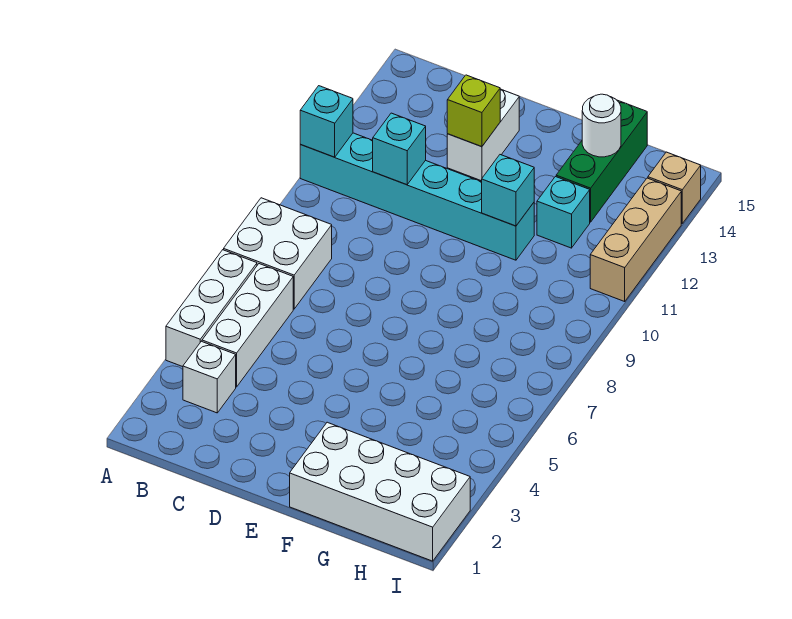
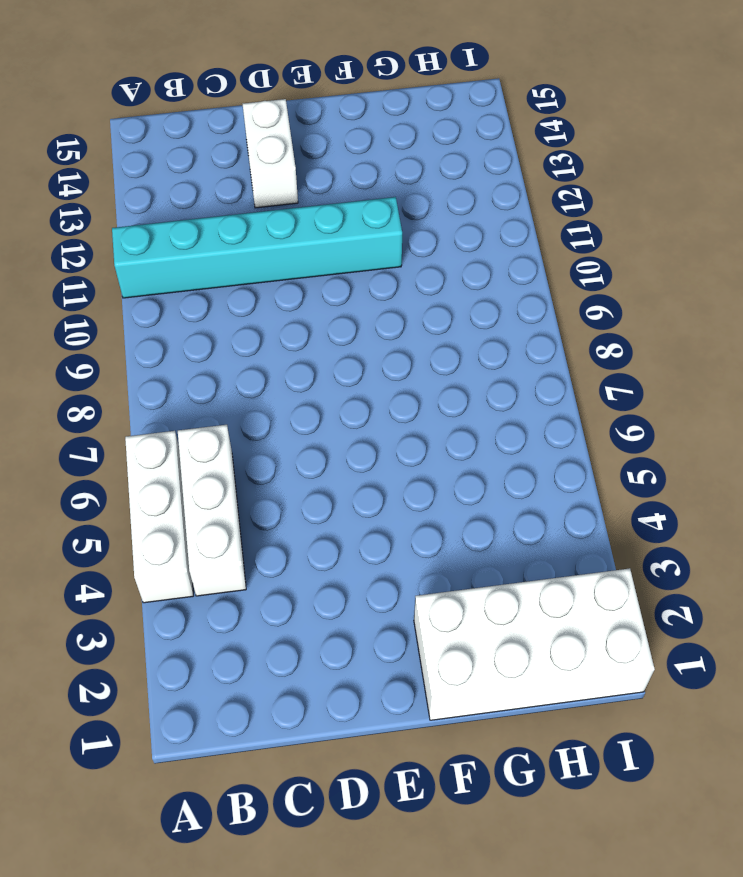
none -> white 2x2 brick [224,198,332,309]
none -> white 1x1 brick [183,341,236,413]
none -> cyan 1x1 brick [537,177,590,248]

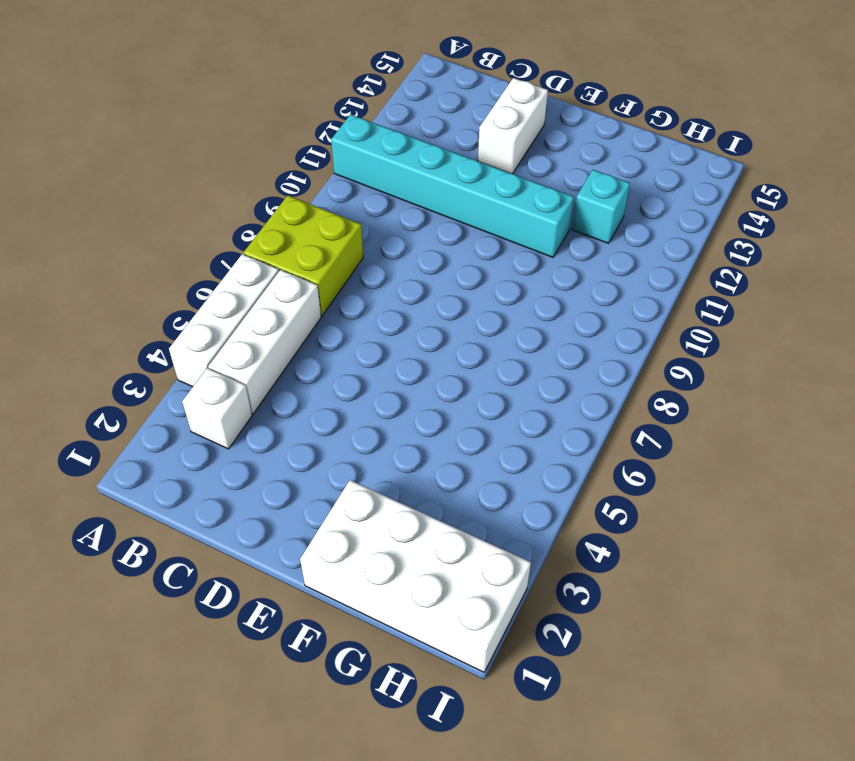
lime 2x2 brick [244,196,363,316] -> white 2x2 brick [224,198,332,309]
none -> green 1x3 brick [556,100,647,222]
none -> tan 1x3 brick [590,178,681,301]
none -> tan 1x1 brick [648,152,701,223]

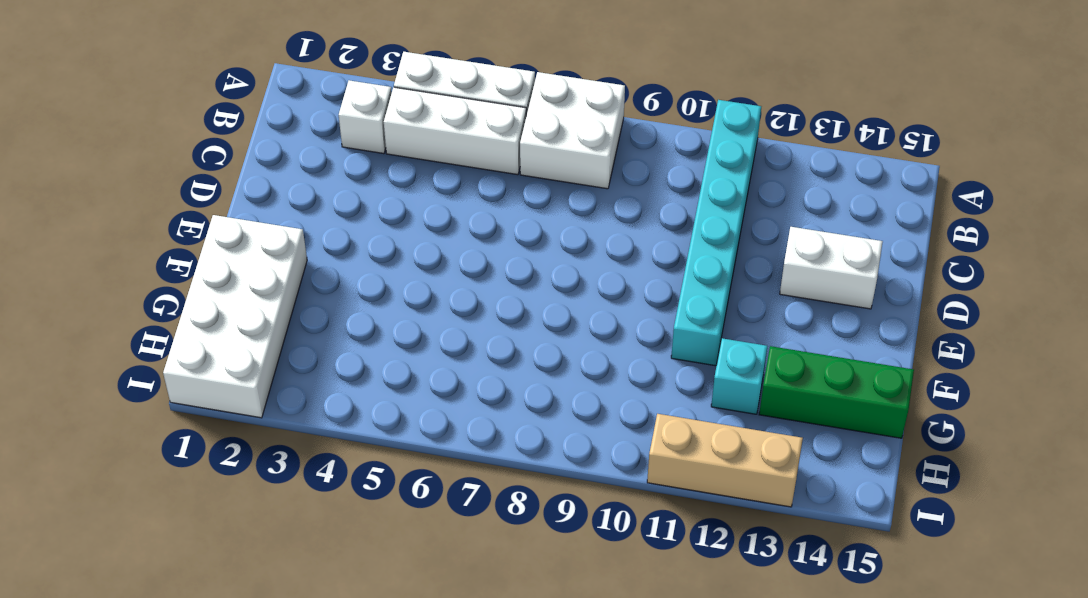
none -> tan 1x1 brick [648,152,701,223]
none -> cyan 1x1 brick [300,86,353,157]
none -> cyan 1x1 brick [373,113,426,185]

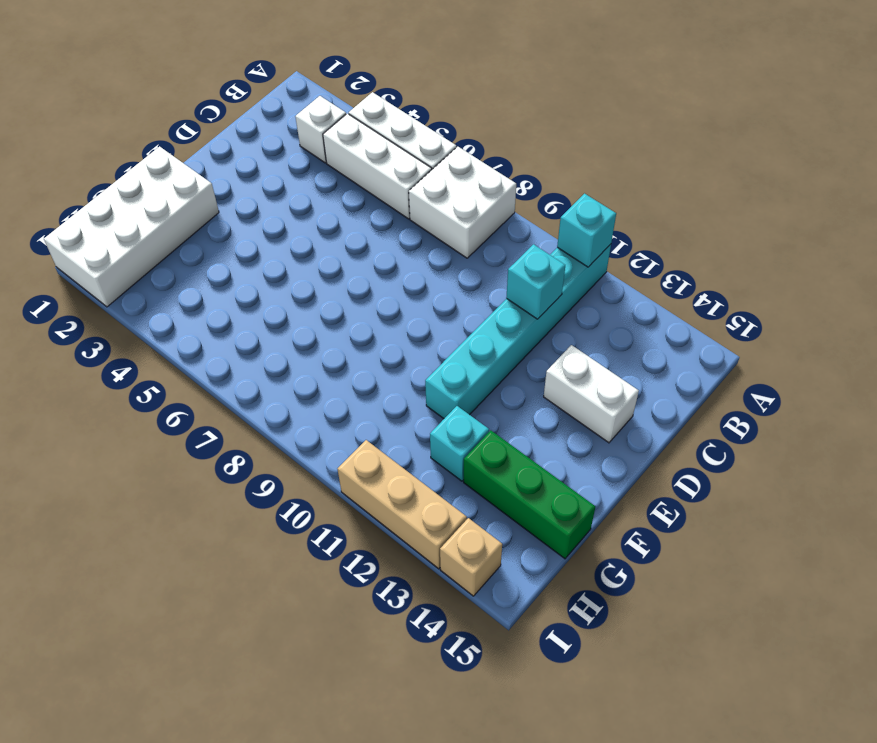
none -> lime 1x1 brick [447,75,500,146]
none -> cyan 1x1 brick [482,155,534,226]
none -> white 1x1 round brick [582,94,621,157]

